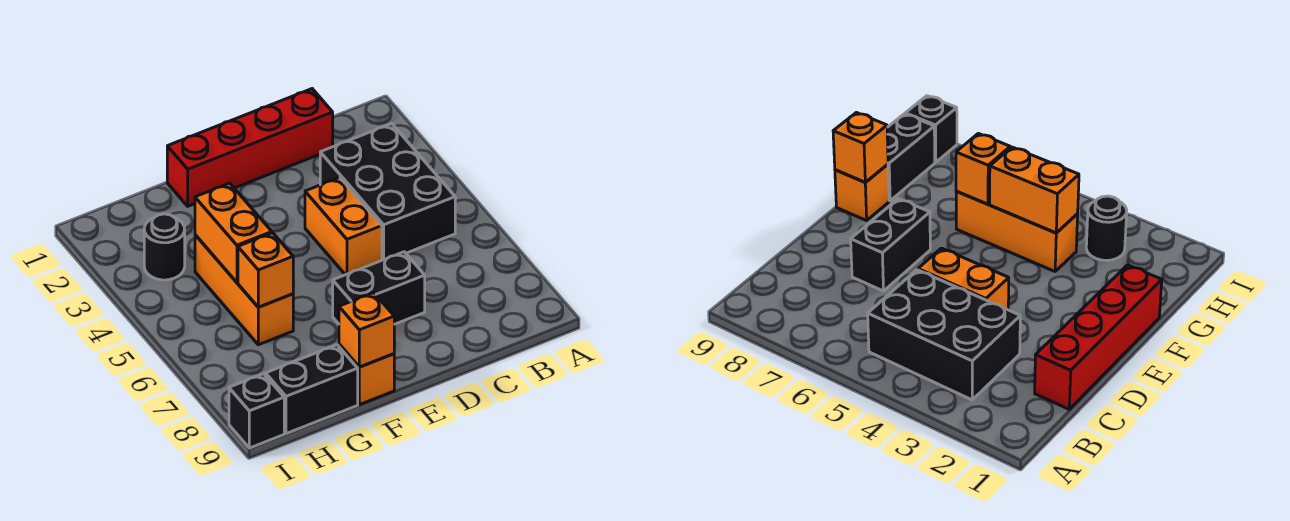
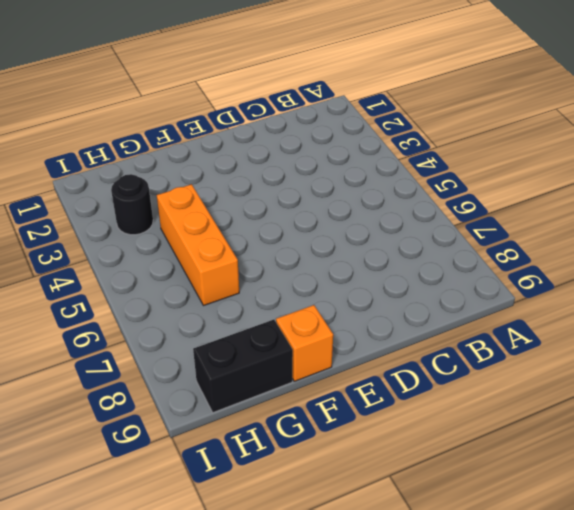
none -> black 2x3 brick [320,124,455,260]
none -> red 1x4 brick [167,89,333,206]
none -> orange 1x2 brick [305,177,382,275]

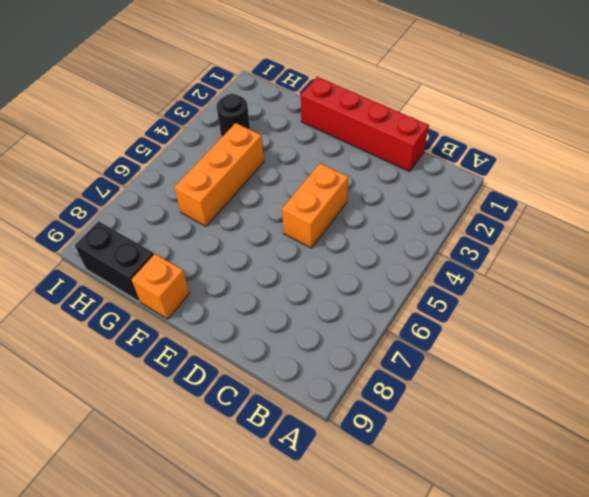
none -> black 2x3 brick [320,124,455,260]
none -> black 1x2 brick [333,252,425,324]
none -> black 1x1 brick [229,374,284,448]

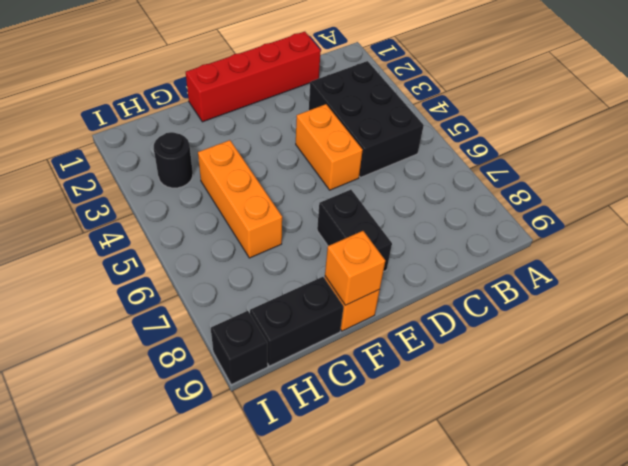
black 1x2 brick [317,190,392,272] -> black 1x2 brick turned to [333,252,425,324]
none -> orange 1x2 brick [195,183,272,282]
none -> orange 1x1 brick [238,233,293,307]

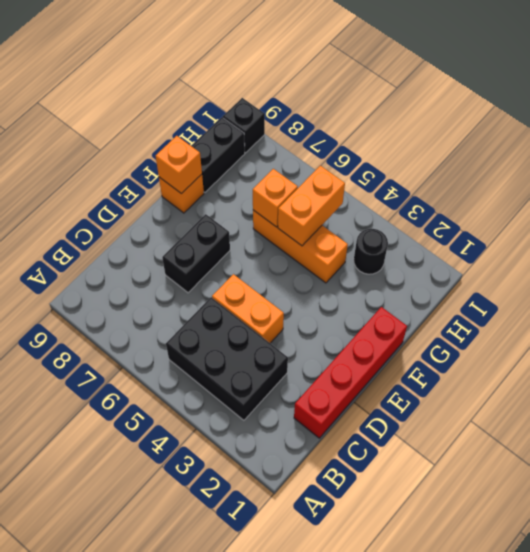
orange 1x2 brick [278,166,345,246] -> orange 1x2 brick turned to [195,183,272,282]

